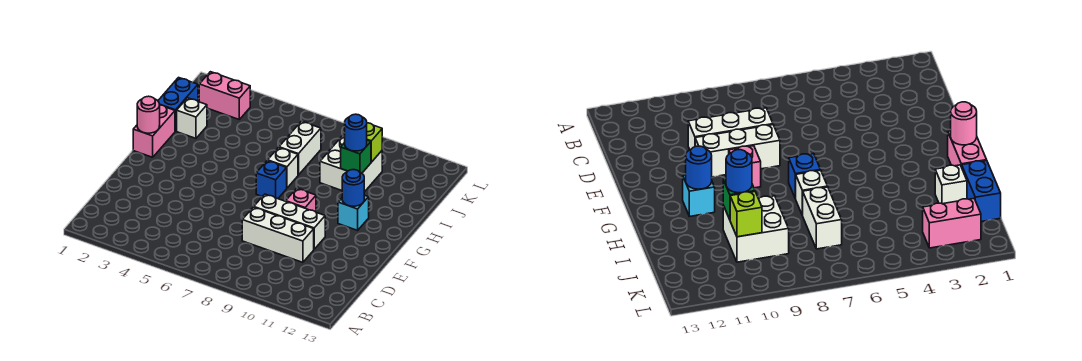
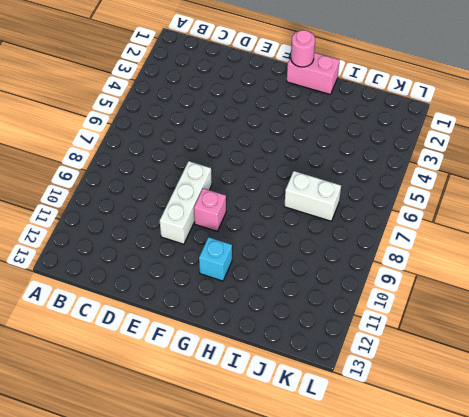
none -> white 1x3 brick [242,207,314,262]
none -> blue 1x1 brick [256,161,287,199]
none -> white 1x1 brick [268,148,298,188]

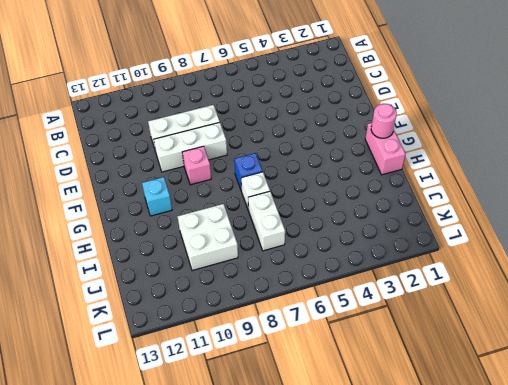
none -> blue 1x2 brick [158,78,198,131]
none -> white 1x1 brick [177,98,207,138]
none -> pink 1x2 brick [199,72,250,119]

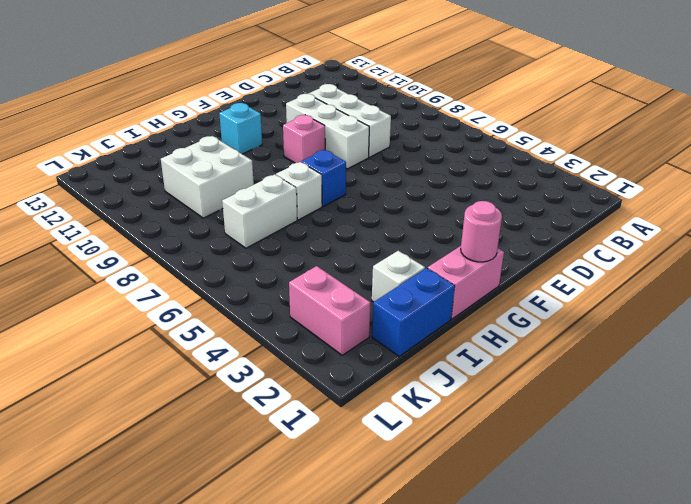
none -> blue 1x1 round brick [342,170,364,206]
none -> green 1x1 brick [341,140,371,173]
none -> lime 1x1 brick [367,123,382,162]

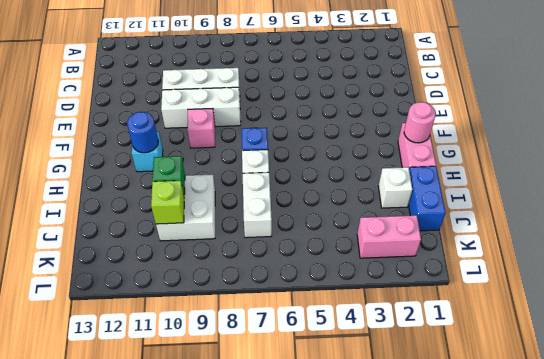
none -> blue 1x1 round brick [345,114,367,151]

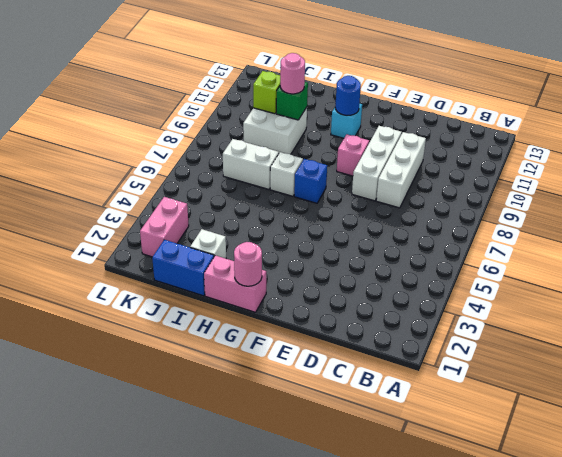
pink 1x1 round brick [280,53,305,94] -> blue 1x1 round brick [345,114,367,151]

